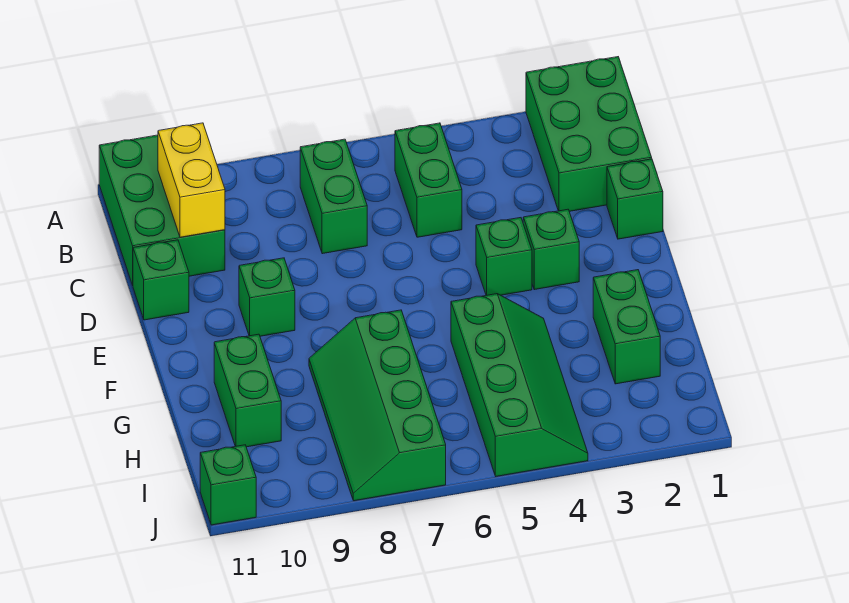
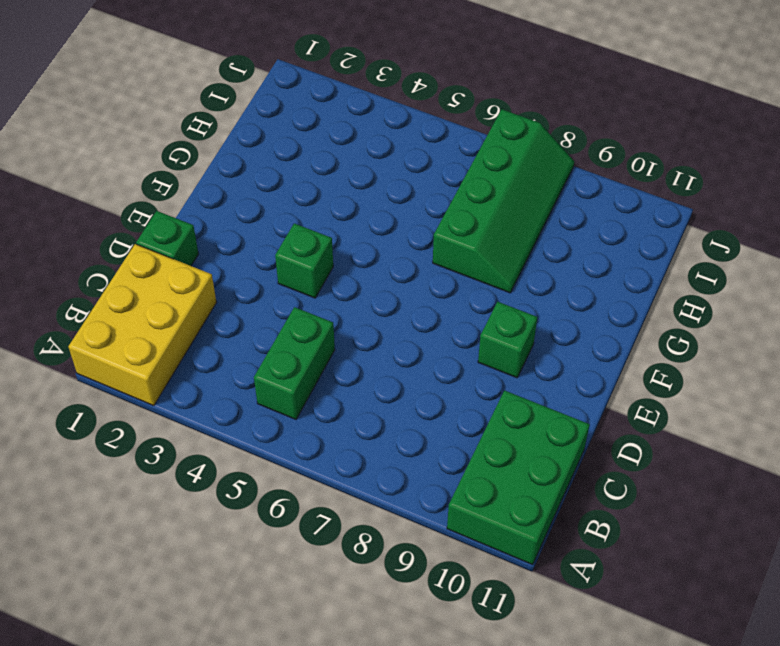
yellow 2x3 brick [68,244,216,406] -> green 2x3 brick [526,57,652,211]
none -> green 1x2 brick [300,139,367,254]
none -> green 1x1 brick [133,240,189,320]
none -> green 1x1 brick [523,209,579,290]

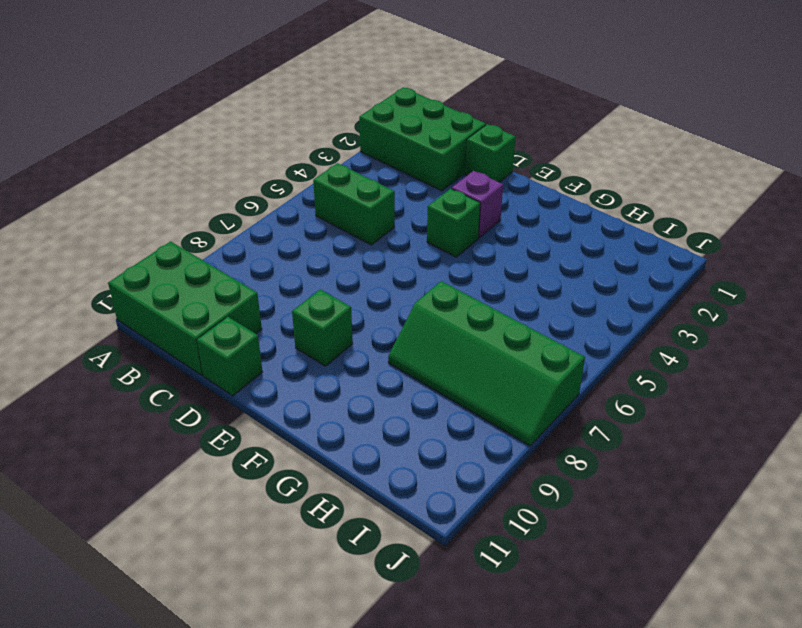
purple 1x1 brick [452,171,503,238] -> green 1x1 brick [523,209,579,290]
none -> green 1x2 brick [300,139,367,254]
none -> green 1x2 brick [593,270,660,384]
none -> green 2x4 slope [451,294,588,476]

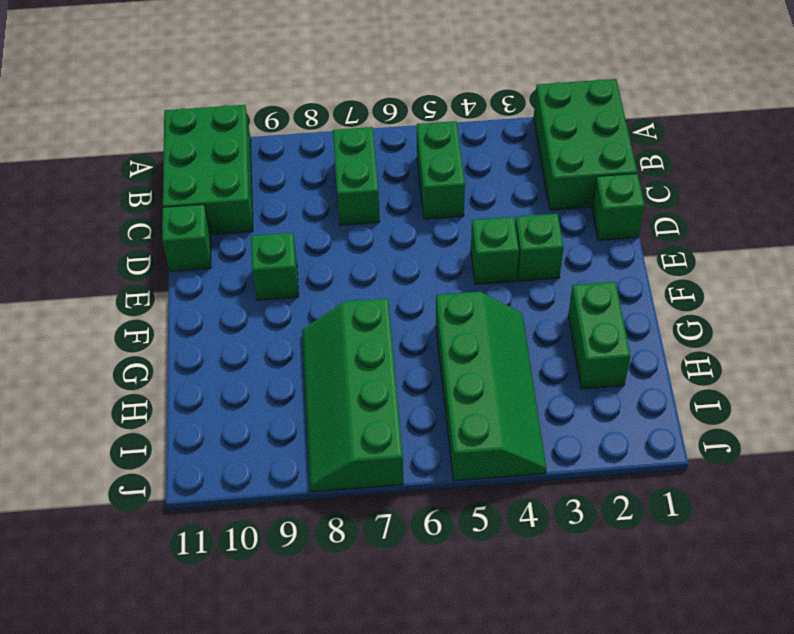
none -> green 1x2 brick [214,334,281,447]
none -> green 1x1 brick [200,445,256,525]
none -> yellow 1x2 brick [158,123,225,237]

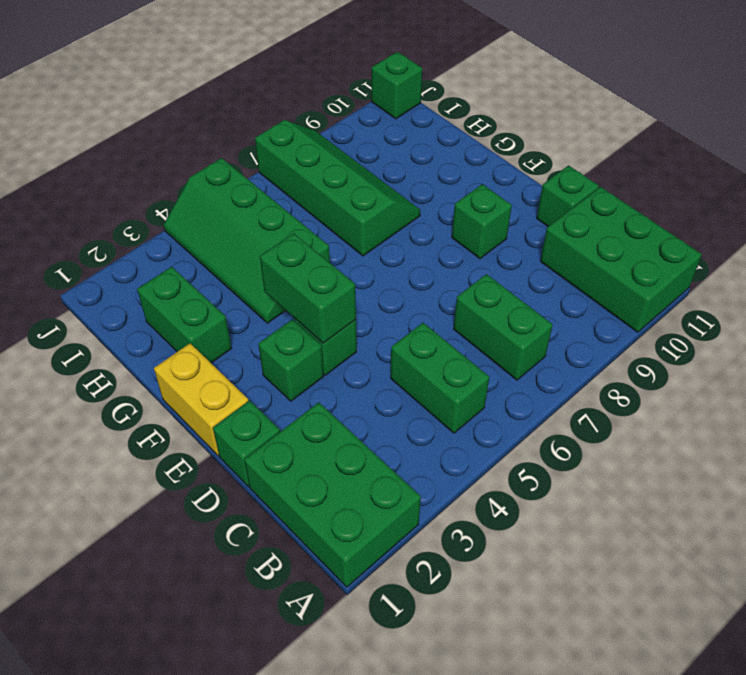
yellow 1x2 brick [154,343,248,456] -> yellow 1x2 brick moved to [158,123,225,237]
green 1x2 brick [260,233,356,343] -> green 1x2 brick moved to [214,334,281,447]

